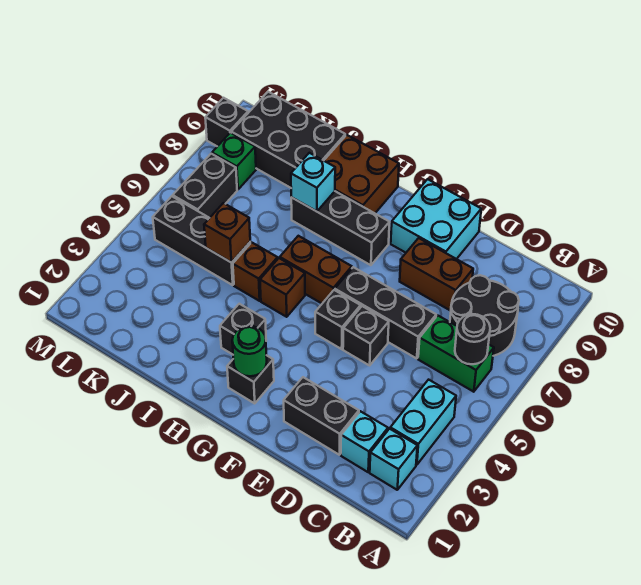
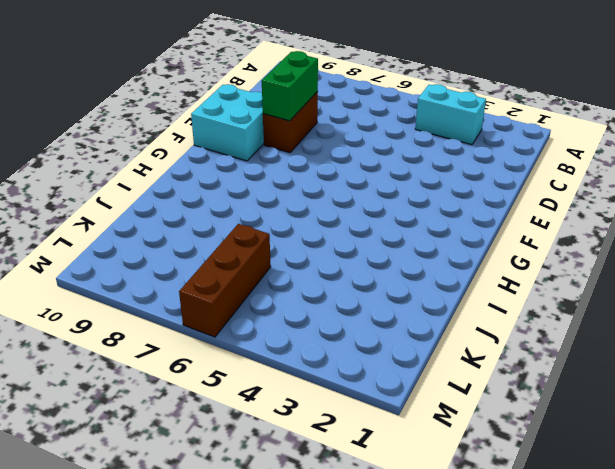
green 1x2 brick [262,51,318,121] -> green 1x2 brick moved to [418,316,494,392]
brown 1x3 brick [179,224,271,337] -> black 1x2 brick [173,154,237,218]
none -> cyan 1x1 brick [370,429,417,490]
none -> black 2x2 round brick [450,275,519,356]
none -> cyan 1x1 brick [341,411,388,472]

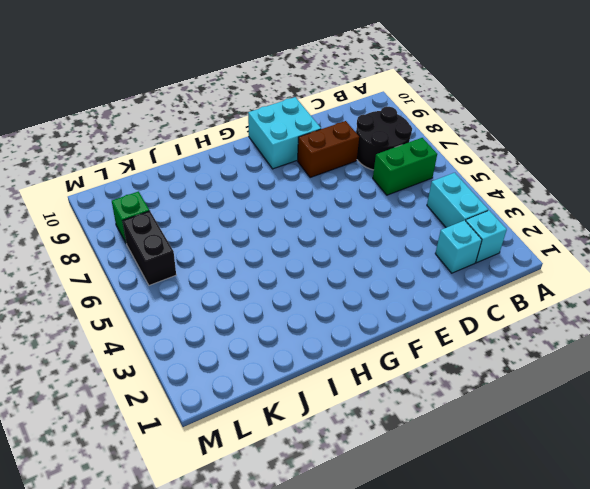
none -> black 1x2 brick [284,377,359,455]
none -> black 1x3 brick [335,267,436,359]
none -> black 1x1 brick [343,306,389,365]

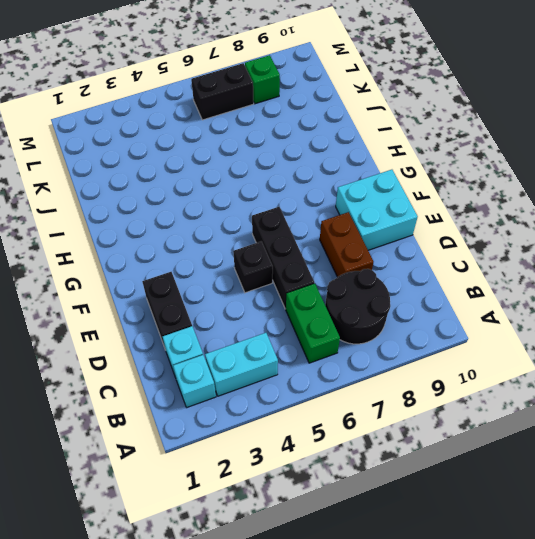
none -> black 1x1 brick [315,290,361,349]
none -> black 1x1 brick [227,355,274,404]
none -> brown 1x2 brick [280,236,352,303]

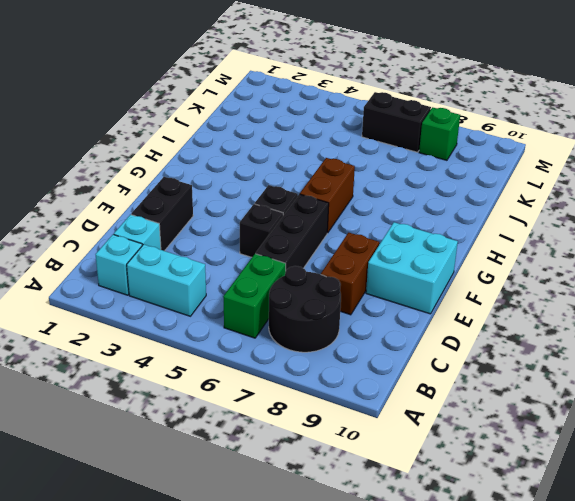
none -> black 1x1 brick [227,355,274,404]
none -> black 1x3 brick [291,191,390,265]
none -> black 1x1 brick [220,304,266,354]

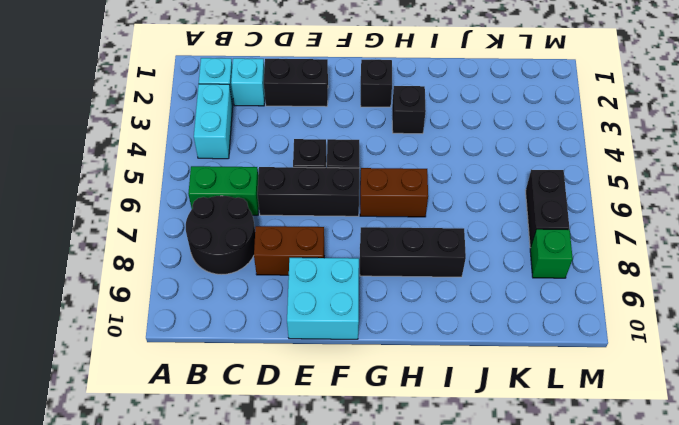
none -> brown 1x1 brick [260,258,305,317]
none -> brown 2x2 brick [324,135,399,213]
none -> brown 1x1 brick [233,242,278,301]

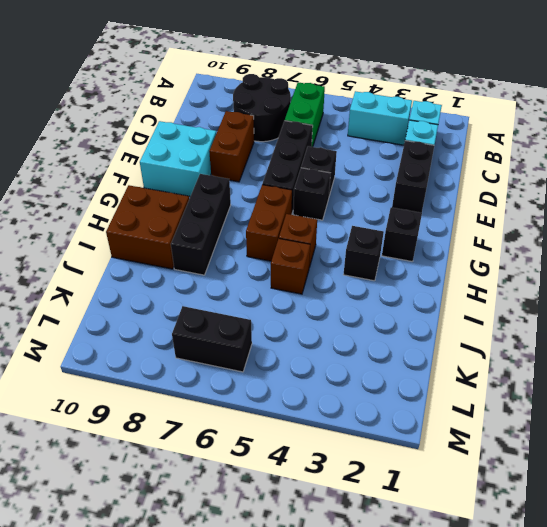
none -> black 1x3 brick [153,196,250,285]
none -> black 2x3 brick [231,92,345,188]
none -> green 1x1 brick [212,133,256,189]

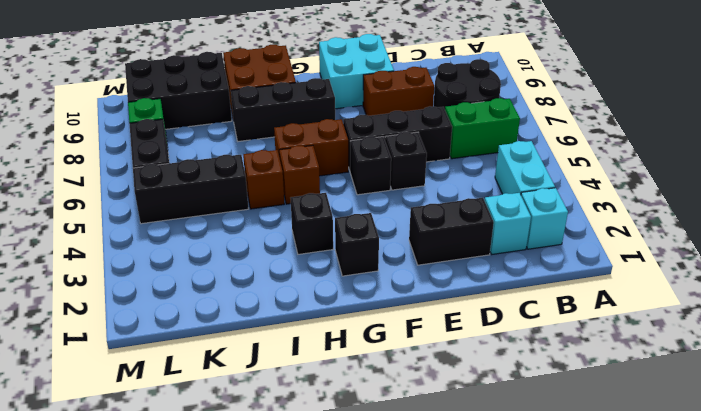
none -> black 1x1 brick [205,98,248,146]
none -> black 1x1 round brick [455,314,490,364]
none -> green 1x1 round brick [232,326,267,376]

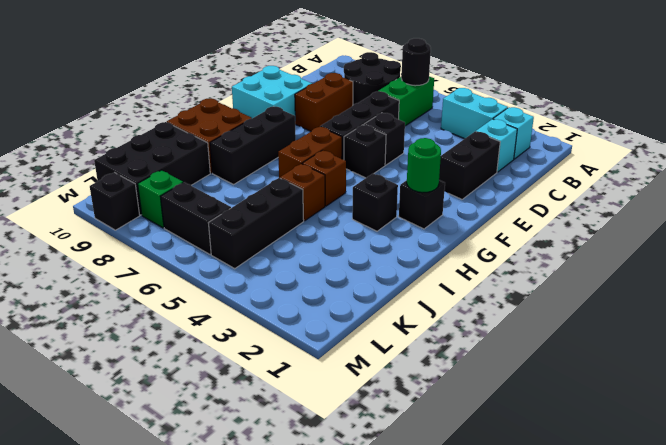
none -> cyan 1x1 brick [291,153,335,211]
none -> brown 1x1 brick [204,203,250,263]

